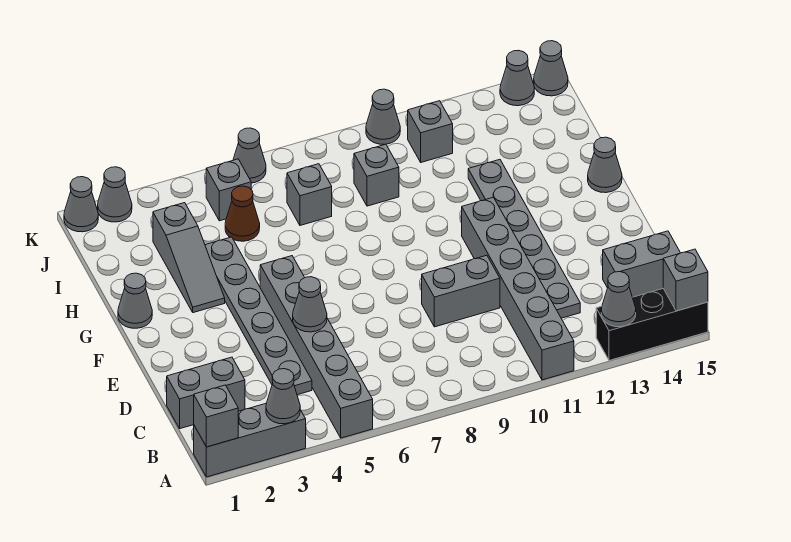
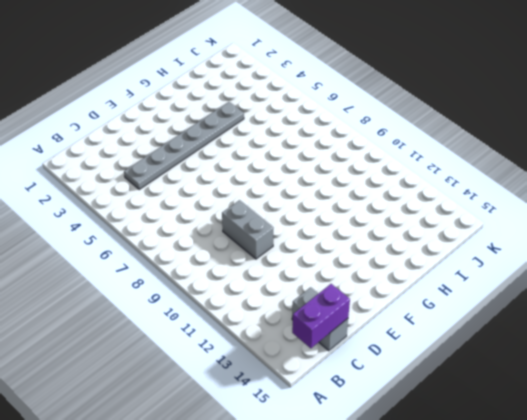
purple 1x2 brick [292,284,350,348] -> none
none -> grey 1x3 brick [194,404,306,477]
none -> grey 1x6 brick [260,256,373,438]
none -> grey 1x6 brick [462,197,574,380]

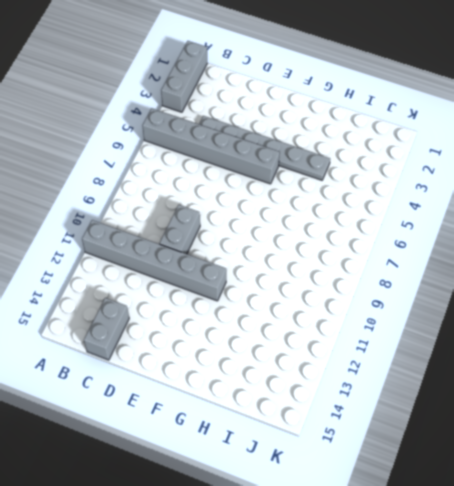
none -> black 1x3 brick [596,288,708,361]
none -> grey 1x2 brick [167,357,245,429]
none -> grey 1x6 plate [468,160,580,318]

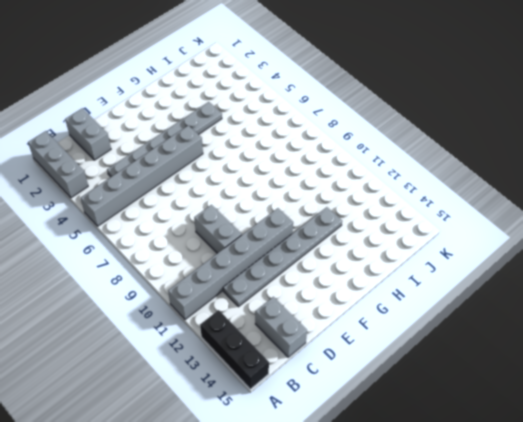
none -> grey 1x1 cone [118,273,152,328]
none -> grey 1x3 slope [153,203,225,313]
none -> grey 1x1 cone [588,137,622,193]

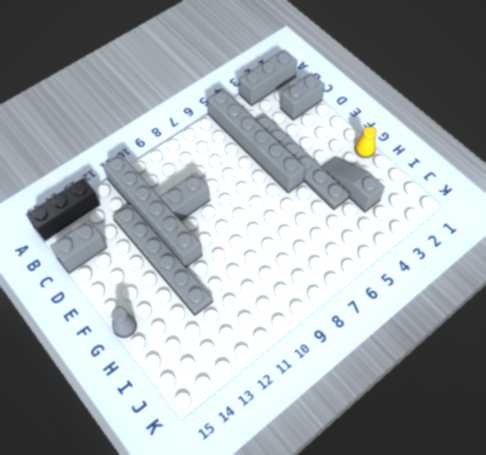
yellow 1x1 cone [355,126,376,157] -> grey 1x1 cone [118,273,152,328]
none -> brown 1x1 cone [225,186,260,241]
none -> grey 1x1 brick [287,164,332,225]
none -> grey 1x1 brick [354,144,399,206]

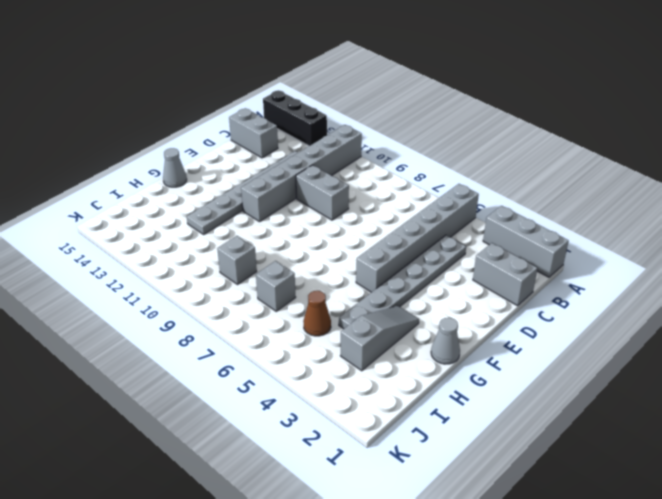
none -> grey 1x1 brick [206,159,251,221]
none -> grey 1x1 brick [408,101,453,162]
none -> grey 1x1 cone [64,177,98,232]

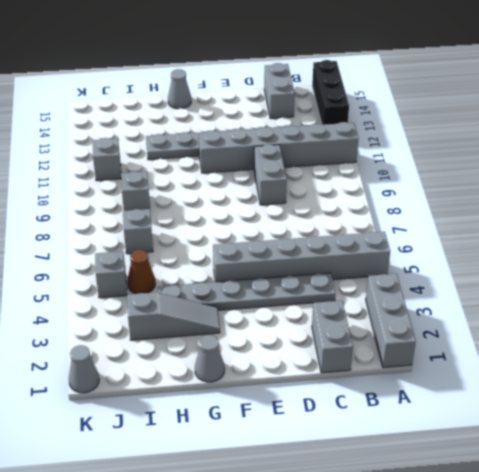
none -> grey 1x1 cone [98,167,132,222]
none -> grey 1x1 cone [233,128,266,183]
none -> grey 1x1 cone [366,89,400,144]

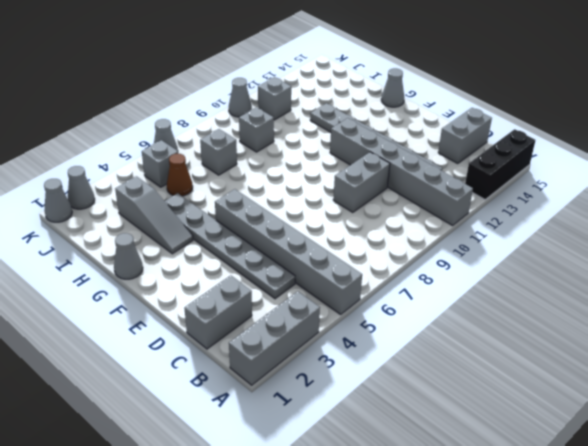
none -> grey 1x1 cone [500,50,534,106]
none -> grey 1x1 cone [534,41,568,96]
none -> grey 1x1 brick [194,385,238,447]

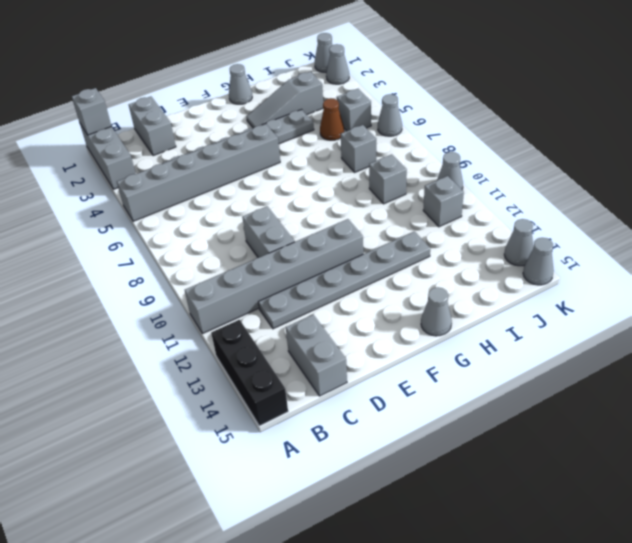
none -> grey 1x1 cone [266,369,300,424]
none -> grey 1x1 cone [601,272,636,327]
none -> grey 1x1 brick [663,249,708,311]

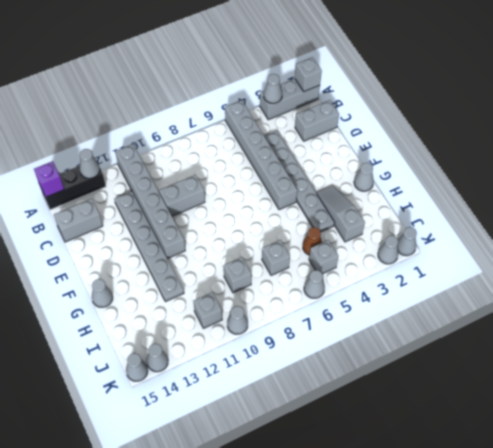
purple 1x1 brick [34,161,64,197] -> grey 1x1 brick [663,249,708,311]
none -> grey 1x1 cone [293,277,327,332]

